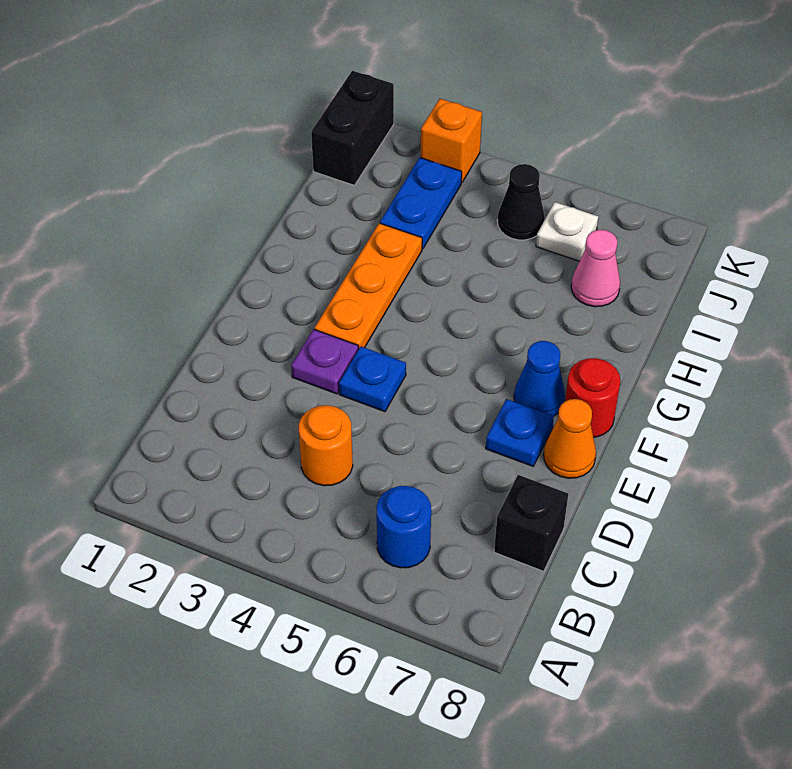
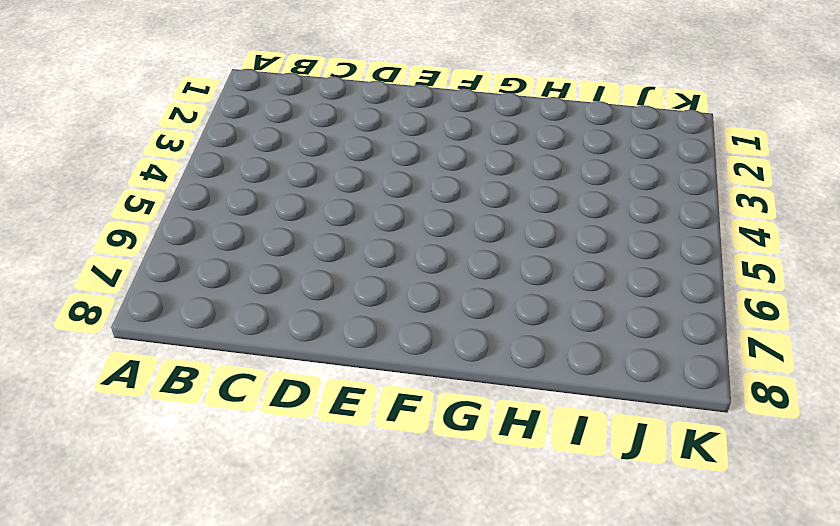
none -> blue 1x1 round brick [377,486,431,568]
none -> orange 1x1 round brick [299,405,353,486]
none -> black 1x1 brick [494,475,568,571]

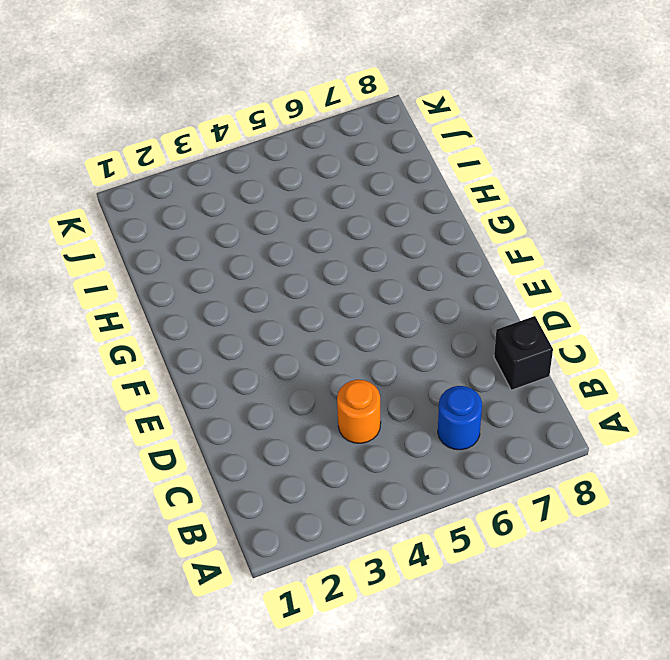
none -> purple 1x1 plate [291,329,358,394]
none -> blue 1x1 plate [339,347,406,412]
none -> blue 1x1 plate [486,399,554,466]

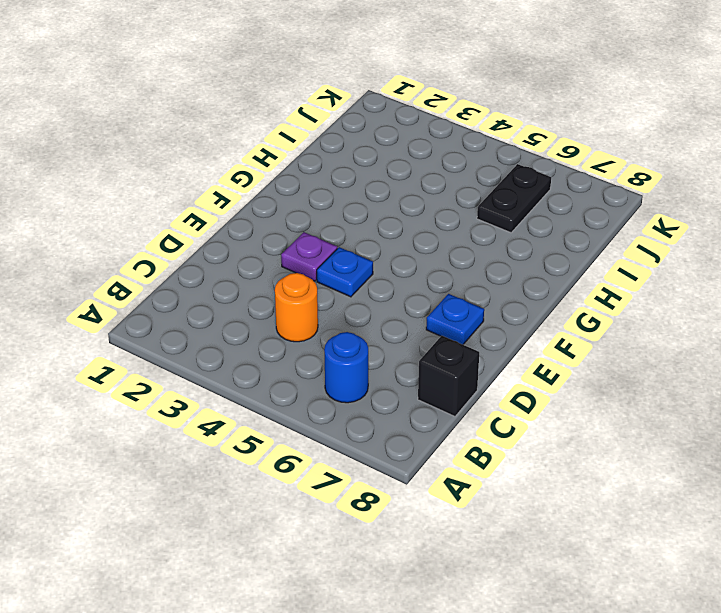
black 1x2 plate [477,164,551,233] -> white 1x1 plate [536,202,598,261]
none -> orange 1x1 cone [544,399,596,478]
none -> orange 1x3 plate [315,223,422,349]
none -> blue 1x1 cone [514,341,565,416]

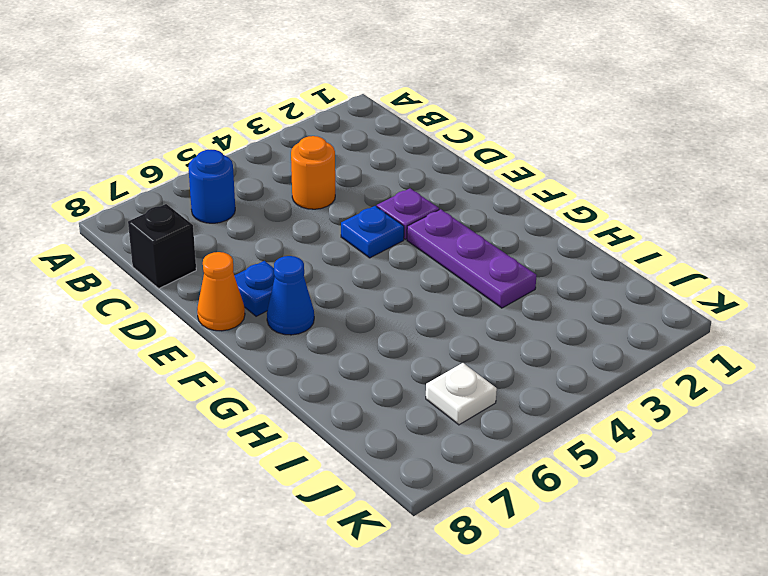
purple 1x3 plate [407,209,536,308] -> orange 1x3 plate [315,223,422,349]
none -> red 1x1 round brick [565,358,620,437]
none -> blue 1x2 plate [380,158,462,249]
none -> pink 1x1 cone [571,230,620,307]

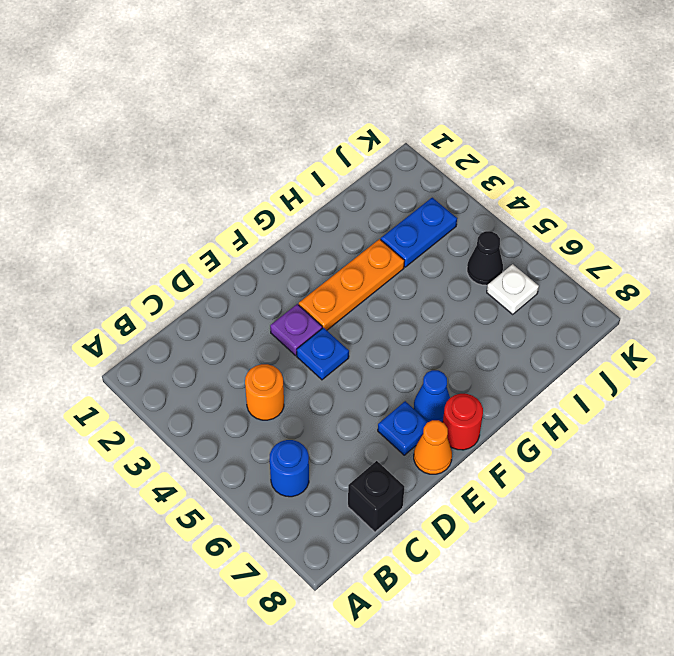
none -> pink 1x1 cone [571,230,620,307]
none -> black 1x2 brick [311,71,394,185]
none -> orange 1x1 brick [420,99,482,183]

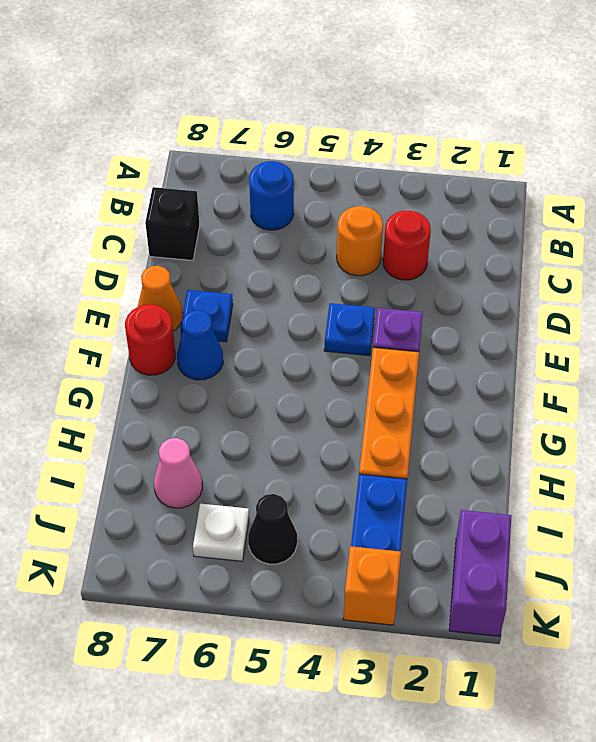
red 1x1 round brick [383,211,431,280] -> none
purple 1x2 brick [449,510,511,636] -> black 1x2 brick [311,71,394,185]

